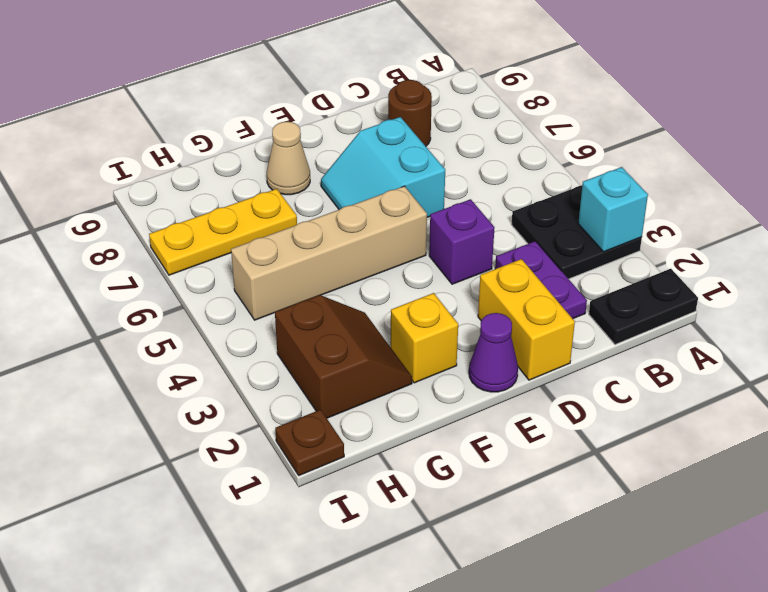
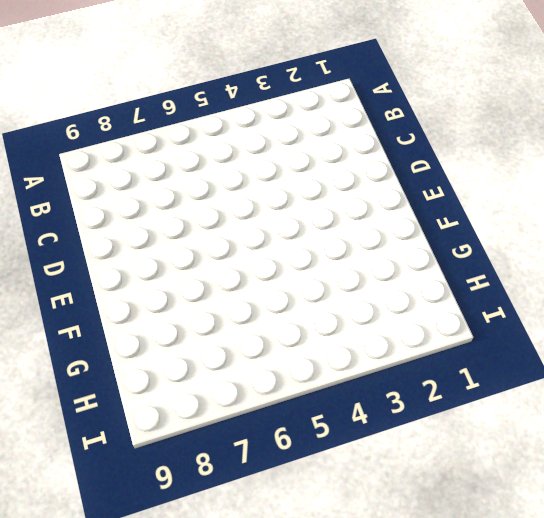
none -> black 1x2 plate [589,269,698,345]
none -> black 2x2 plate [511,186,642,279]
none -> purple 1x2 plate [495,241,587,319]

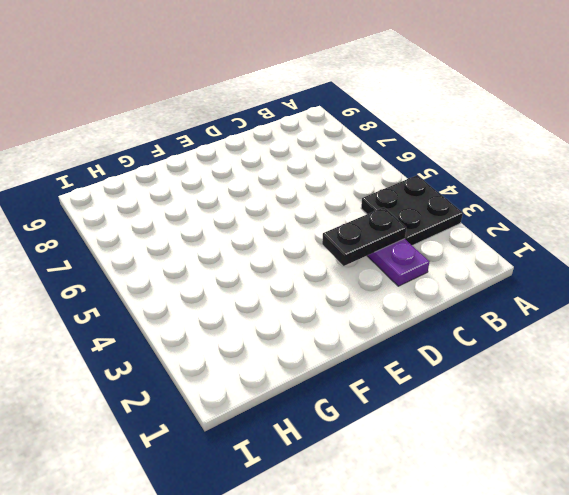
black 1x2 plate [322,207,406,266] -> black 1x2 plate moved to [589,269,698,345]
none -> brown 1x1 round brick [388,80,432,146]
none -> yellow 1x2 brick [478,259,575,380]
none -> purple 1x1 brick [429,199,494,284]

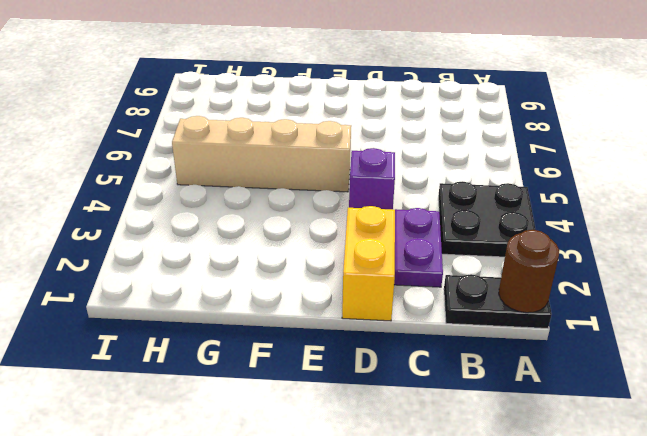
brown 1x1 round brick [499,230,559,313] -> brown 1x1 round brick moved to [388,80,432,146]
none -> cyan 2x2 slope [321,117,445,217]
none -> purple 1x1 cone [469,313,518,392]
none -> yellow 1x1 brick [391,293,458,383]

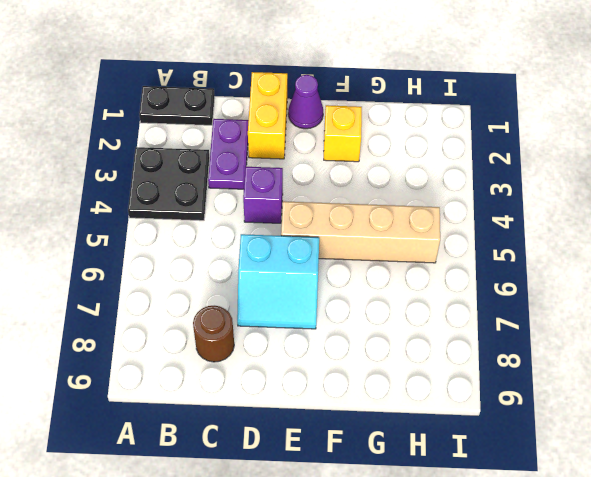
cyan 2x2 slope [237,234,319,329] -> cyan 2x2 slope turned to [321,117,445,217]
none -> tan 1x1 cone [267,122,310,195]
none -> brown 2x2 slope [275,295,412,418]
none -> yellow 1x3 plate [149,189,297,275]

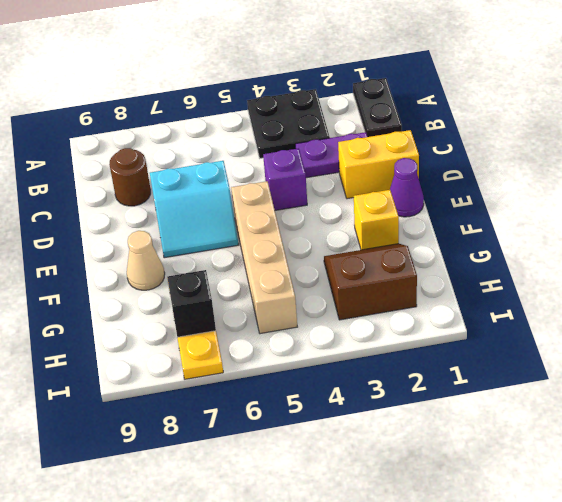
black 1x1 brick [167,270,216,337] -> none
none -> brown 1x1 plate [275,410,344,476]
none -> cyan 1x1 brick [578,167,648,252]

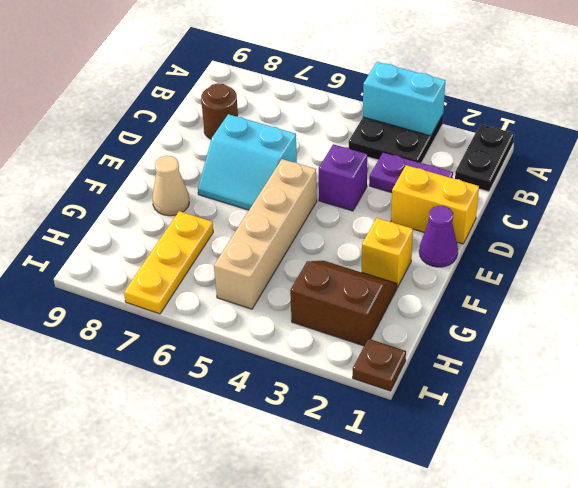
cyan 1x2 brick [363,62,445,136] -> cyan 1x1 brick [578,167,648,252]

